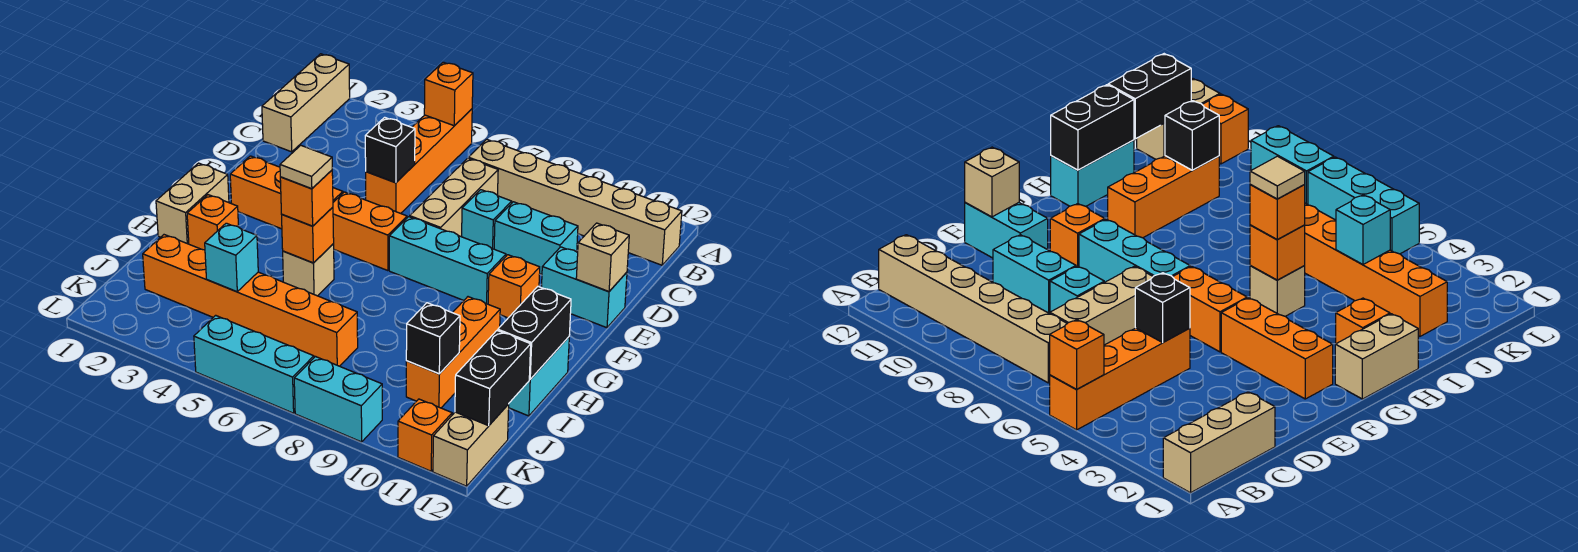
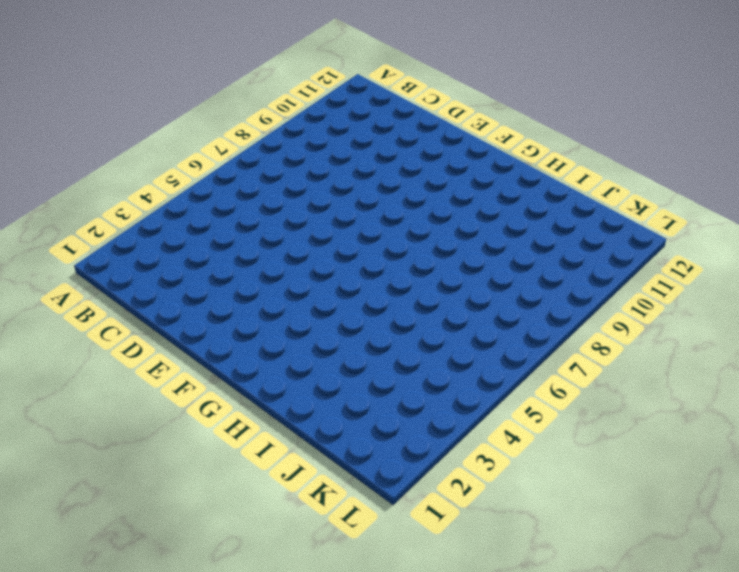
none -> tan 1x3 brick [262,54,350,152]
none -> orange 1x4 brick [366,109,472,213]
none -> tan 1x6 brick [469,139,682,265]
none -> tan 1x3 brick [410,158,498,237]

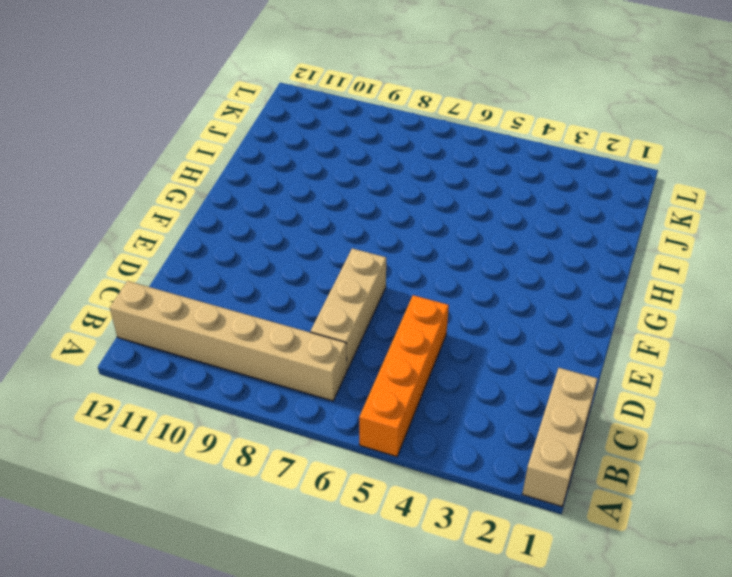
none -> cyan 1x1 brick [462,190,512,249]
none -> cyan 1x2 brick [494,202,578,274]
none -> cyan 1x2 brick [542,247,627,328]
none -> orange 1x3 brick [230,156,343,229]

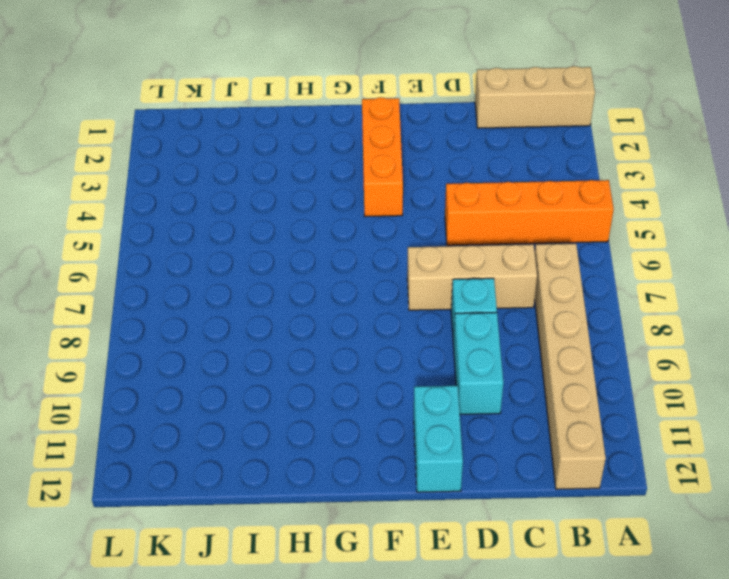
none -> orange 1x2 brick [333,192,407,271]
none -> cyan 1x3 brick [389,217,506,304]
none -> orange 1x1 brick [488,255,540,318]
none -> tan 1x2 brick [156,163,229,244]

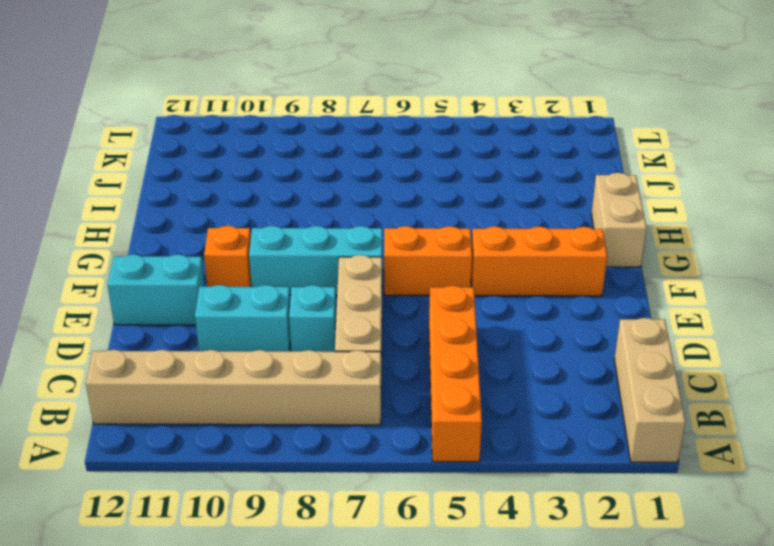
none -> orange 1x1 brick [187,195,239,250]
none -> tan 1x1 brick [283,244,334,296]
none -> orange 1x3 brick [406,297,500,408]
none -> cyan 1x2 brick [509,337,569,416]

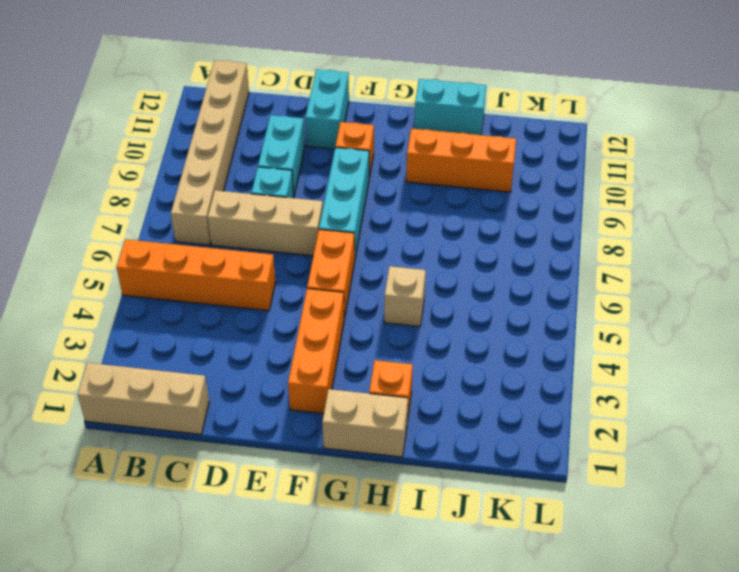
none -> orange 1x6 brick [143,235,358,366]
none -> tan 1x2 brick [433,404,509,486]
none -> cyan 1x3 brick [194,315,314,413]
none -> cyan 1x2 brick [294,357,382,442]

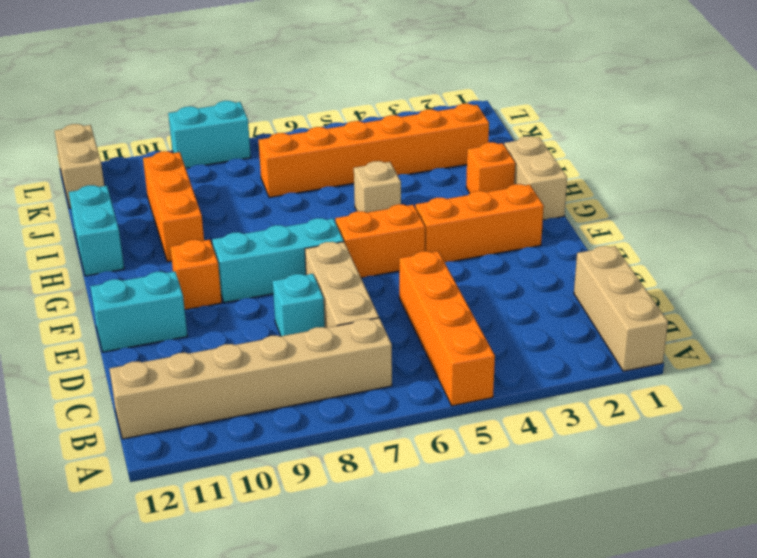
none -> cyan 1x2 brick [494,202,578,274]
none -> cyan 1x3 brick [194,315,314,413]
none -> orange 1x1 brick [398,399,452,471]
none -> orange 1x1 brick [424,62,473,126]

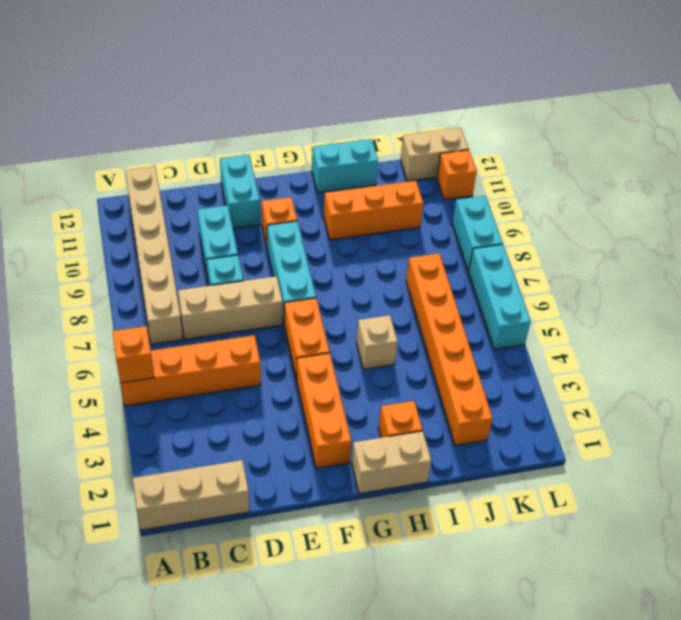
none -> black 1x1 brick [365,117,415,183]
none -> tan 1x1 brick [576,223,629,292]
none -> orange 1x1 brick [282,207,334,263]
none -> black 1x2 brick [498,287,571,379]

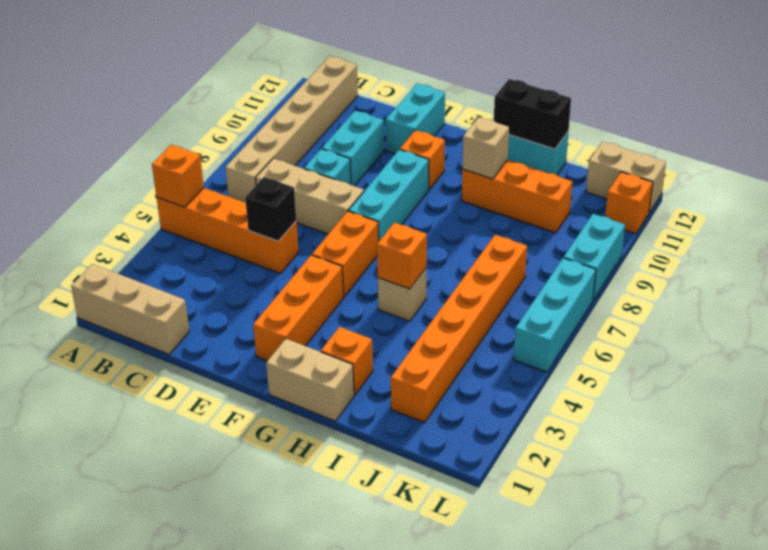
tan 1x1 brick [463,117,509,179] -> tan 1x1 brick moved to [576,223,629,292]
none -> cyan 1x1 brick [205,223,258,292]
none -> black 1x1 brick [406,303,460,374]
none -> black 1x2 brick [455,330,531,426]
none -> orange 1x1 brick [280,170,333,226]

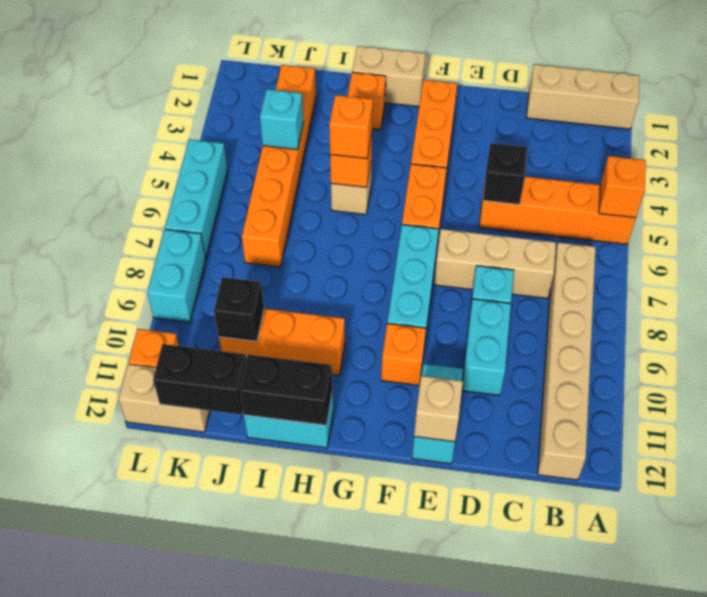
none -> tan 1x1 tile [280,146,332,189]

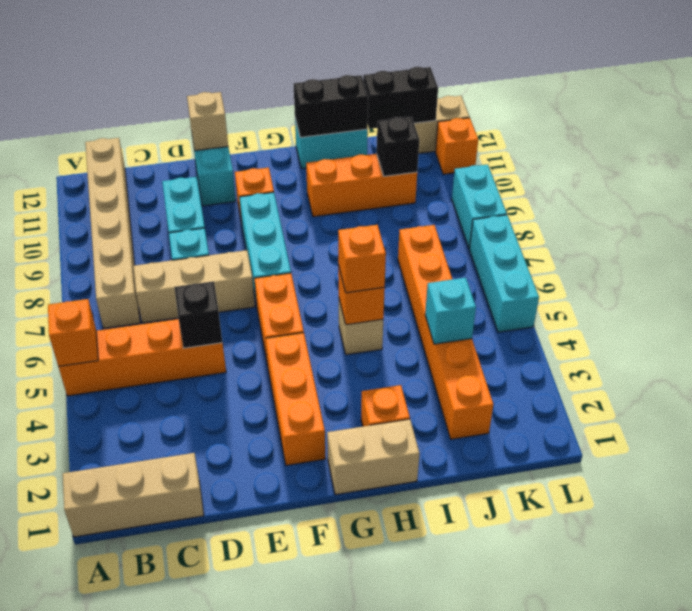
none -> tan 1x1 tile [280,146,332,189]

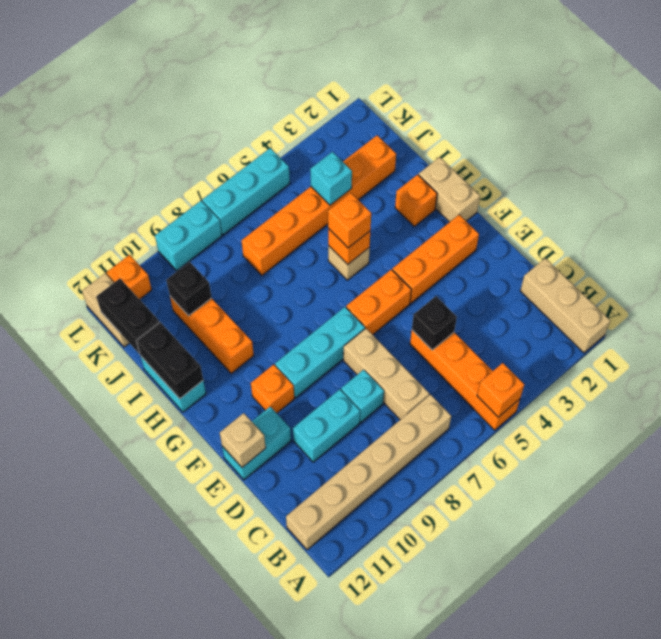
none -> tan 1x1 tile [280,146,332,189]

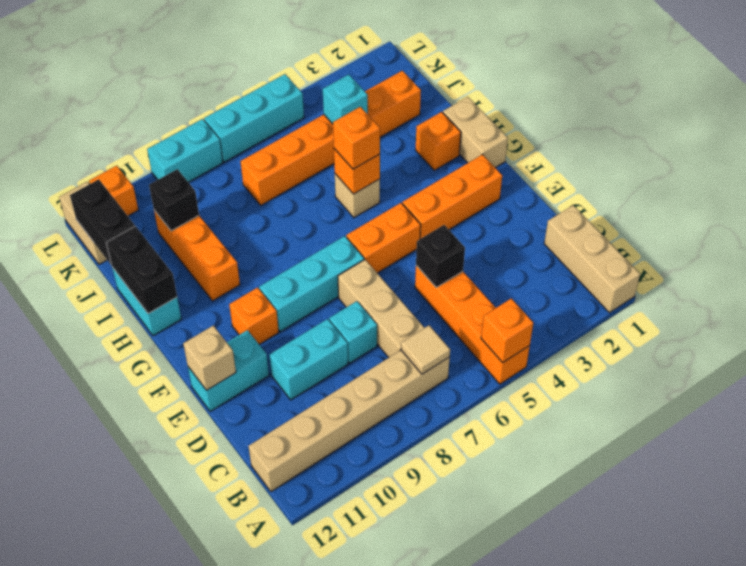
tan 1x1 tile [401,325,450,374] -> tan 1x1 tile moved to [280,146,332,189]

